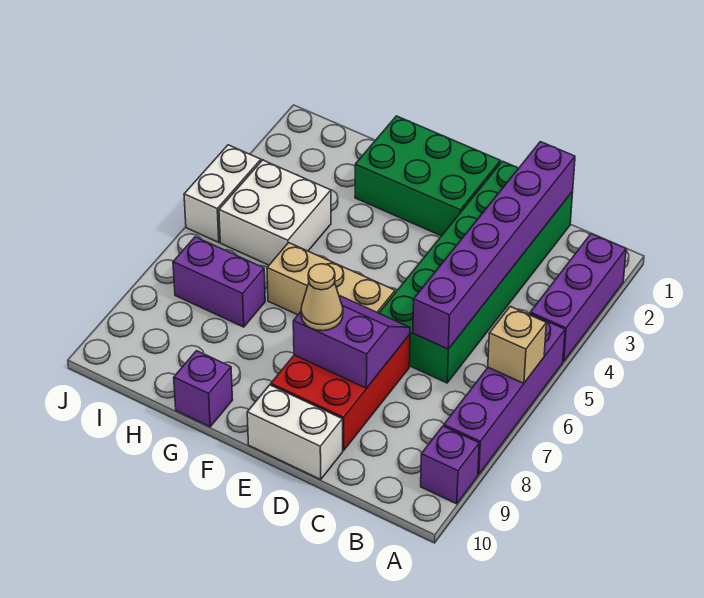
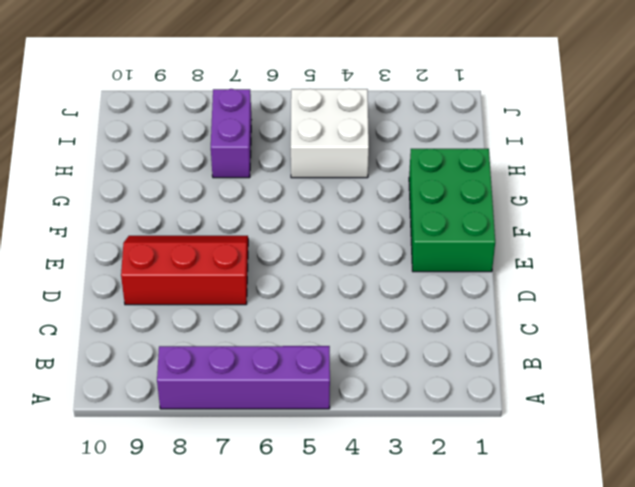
red 2x3 slope [121,236,248,305] -> red 2x3 brick [271,335,410,450]
none -> purple 1x3 brick [530,234,626,361]
none -> purple 1x1 brick [421,426,479,504]
none -> green 2x6 brick [379,161,573,383]

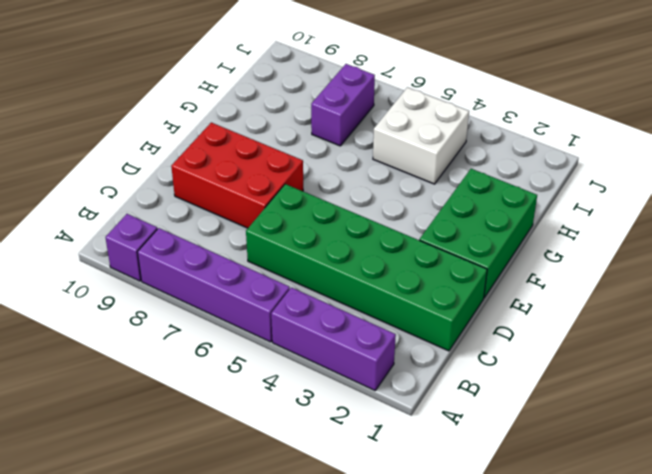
none -> white 1x2 brick [247,385,343,479]
none -> tan 1x3 brick [267,243,395,315]
none -> purple 1x1 brick [174,351,233,427]

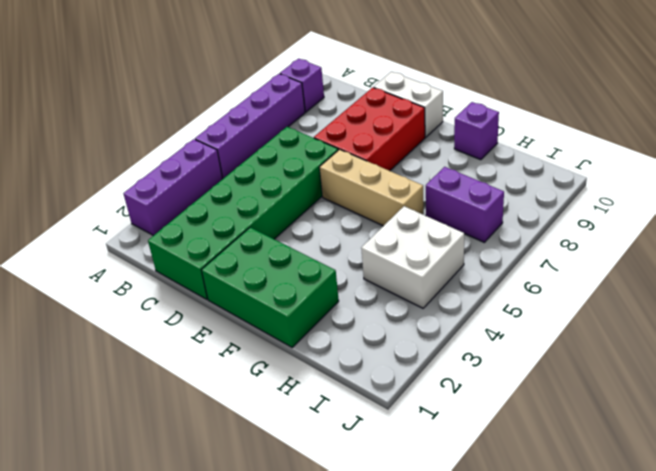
none -> white 1x2 brick [184,145,261,242]
none -> tan 1x1 brick [488,306,546,383]
none -> purple 1x6 brick [413,142,575,349]

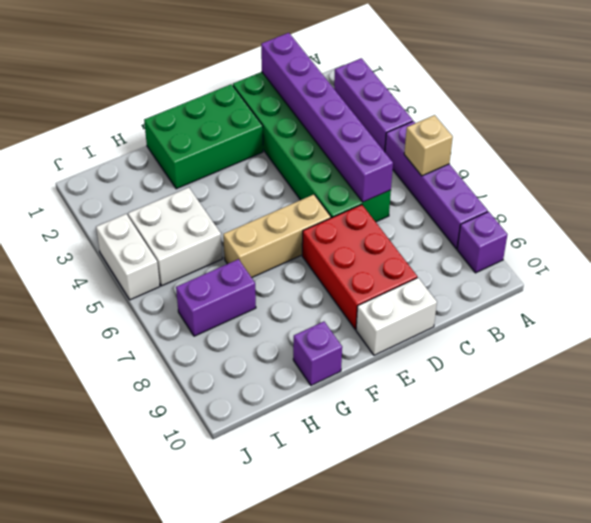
none -> purple 2x2 slope [293,296,410,388]
none -> tan 1x1 cone [301,264,343,331]

